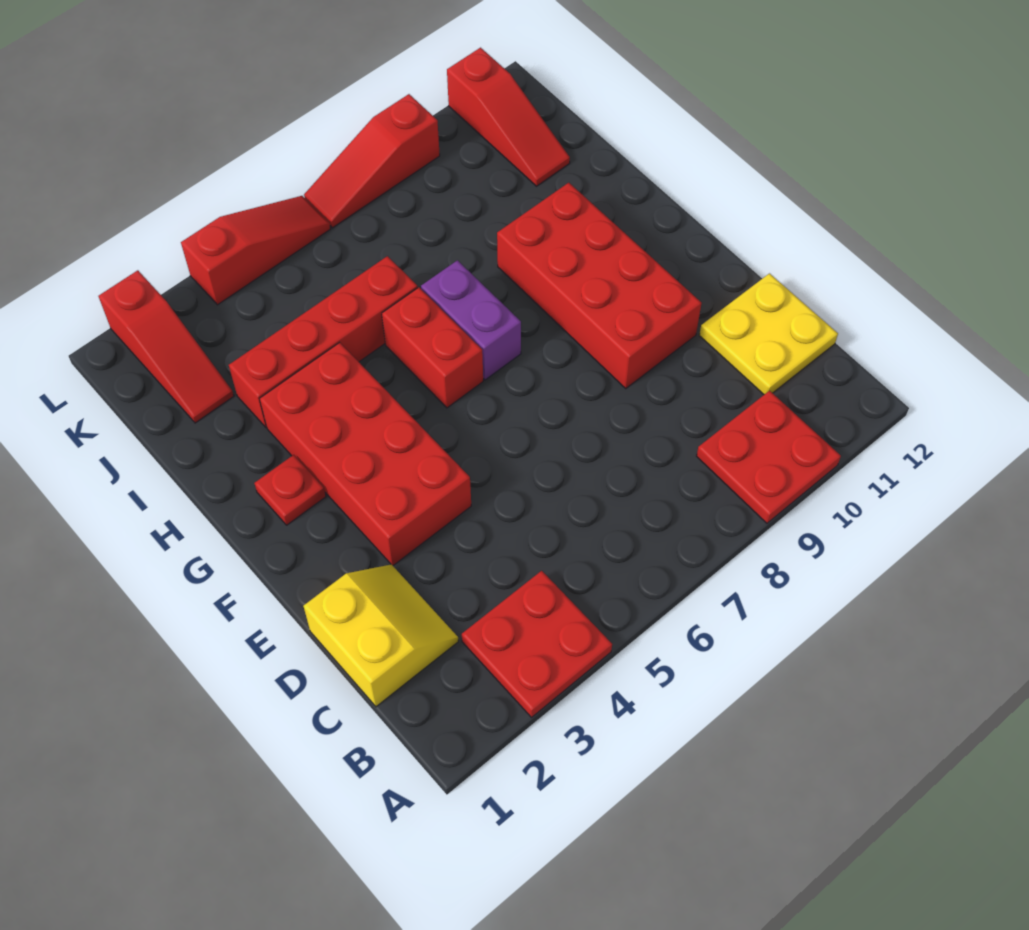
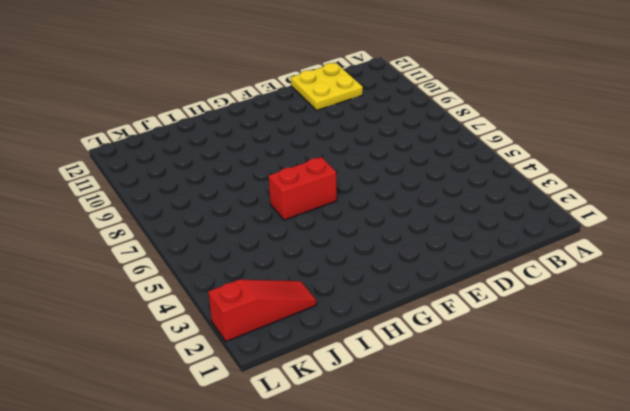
none -> red 2x2 plate [462,571,612,717]
none -> red 2x2 plate [697,391,841,523]
none -> yellow 2x2 slope [303,564,458,707]

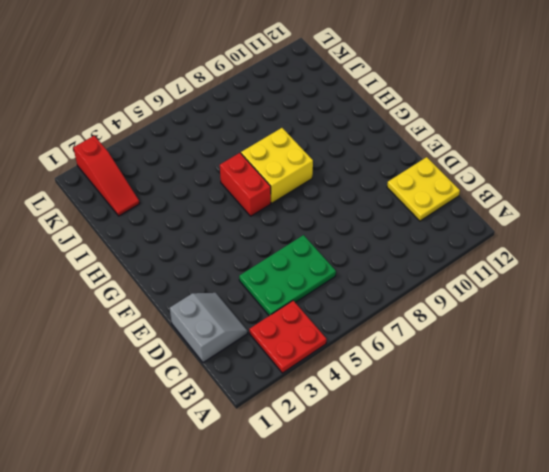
grey 2x2 slope [170,293,248,363] -> yellow 2x2 slope [303,564,458,707]
green 2x3 plate [239,235,336,316] -> none
yellow 2x2 brick [241,128,313,203] -> purple 1x2 brick [421,260,521,380]
none -> red 2x2 plate [697,391,841,523]
none -> red 2x4 brick [260,342,471,565]
none -> red 2x4 brick [497,183,701,388]

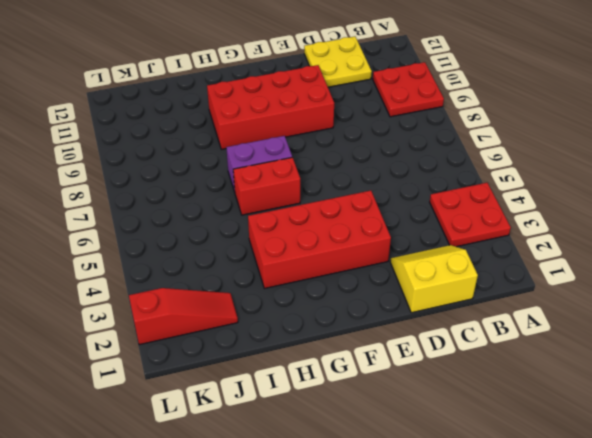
none -> red 1x1 plate [255,455,326,525]
none -> red 1x4 brick [229,256,418,427]
none -> red 1x3 slope [447,48,570,186]

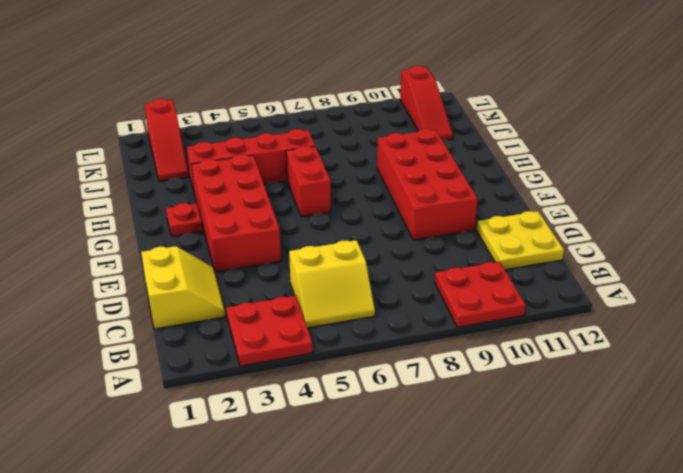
yellow 2x2 slope [289,240,375,328] -> none
none -> purple 1x2 brick [421,260,521,380]
none -> red 1x3 slope [181,196,331,305]
none -> red 1x3 slope [304,94,440,228]

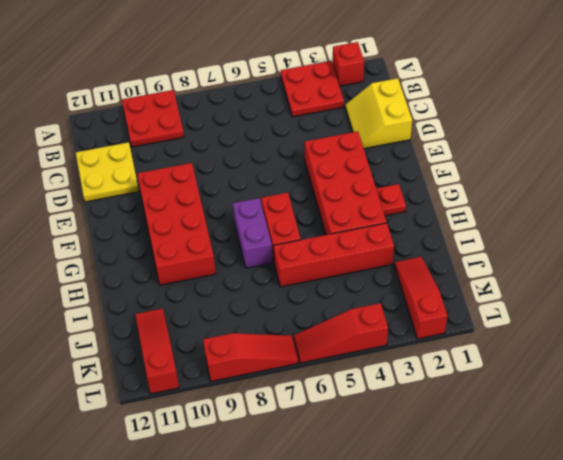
red 1x1 brick [333,42,364,86] -> none

